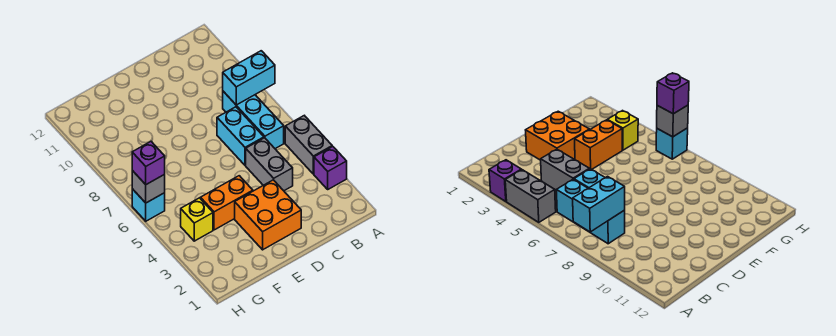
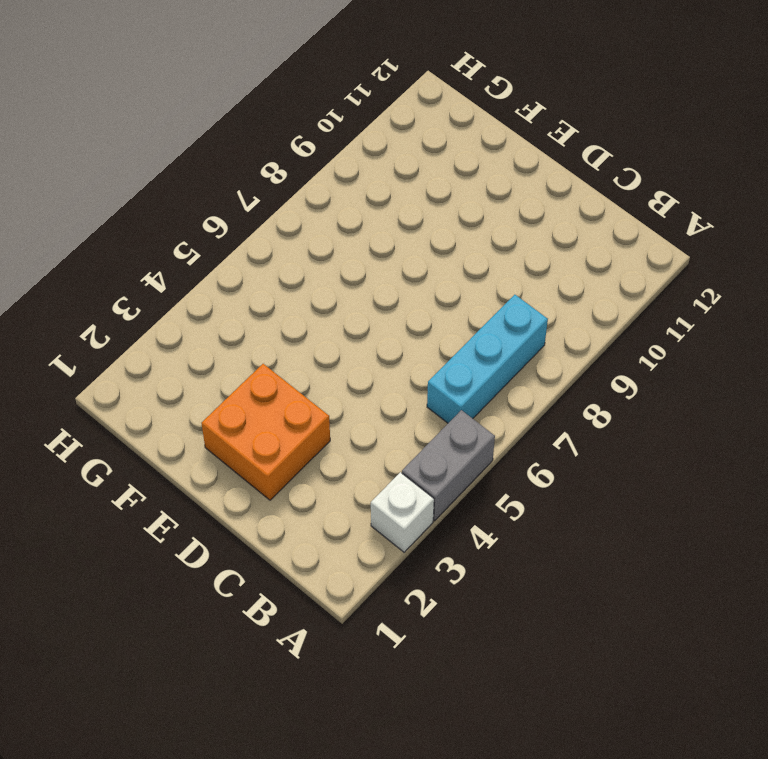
white 1x1 brick [371,472,434,552] -> purple 1x1 brick [314,146,347,189]
none -> grey 1x2 brick [246,138,293,191]
none -> cyan 1x2 brick [217,107,264,165]
none -> orange 1x2 brick [200,176,253,230]

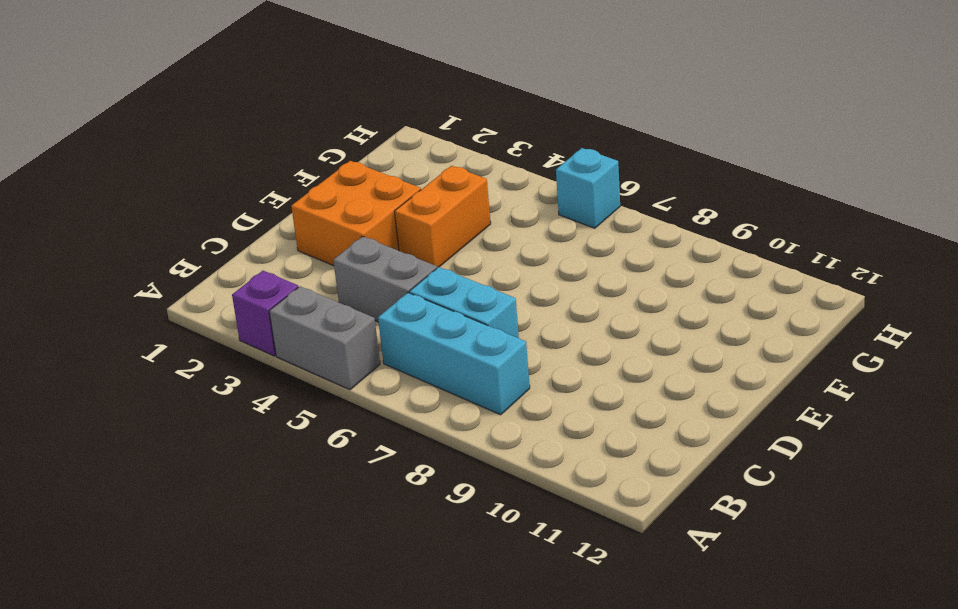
none -> yellow 1x1 brick [181,198,213,241]
none -> cyan 1x2 brick [223,51,275,105]
none -> grey 1x1 brick [132,171,165,203]

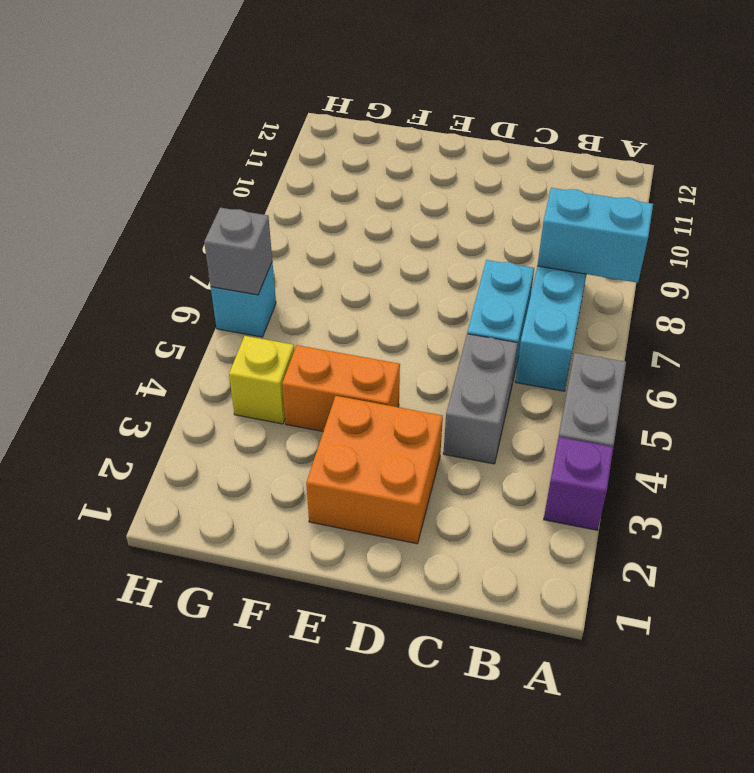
none -> purple 1x1 brick [132,142,165,184]

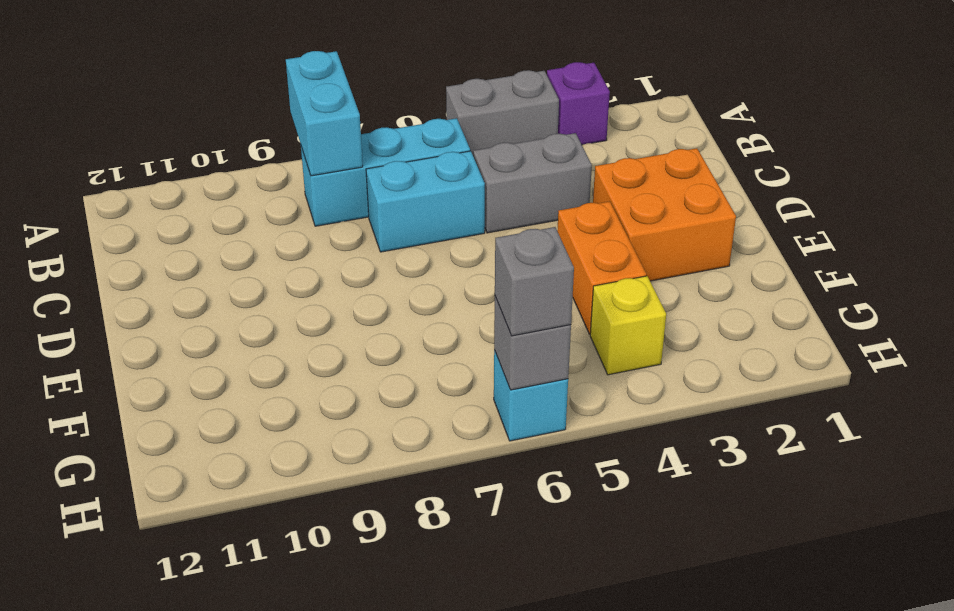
grey 1x1 brick [495,227,574,336] -> purple 1x1 brick [132,142,165,184]

